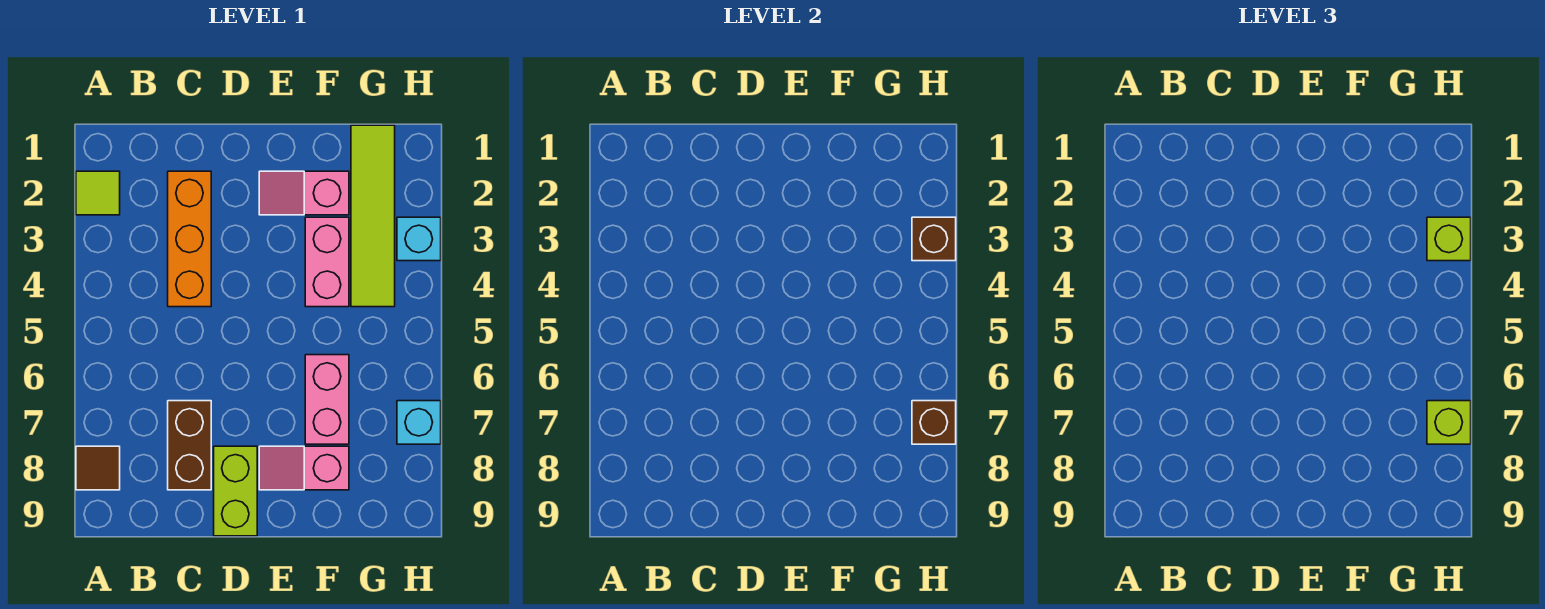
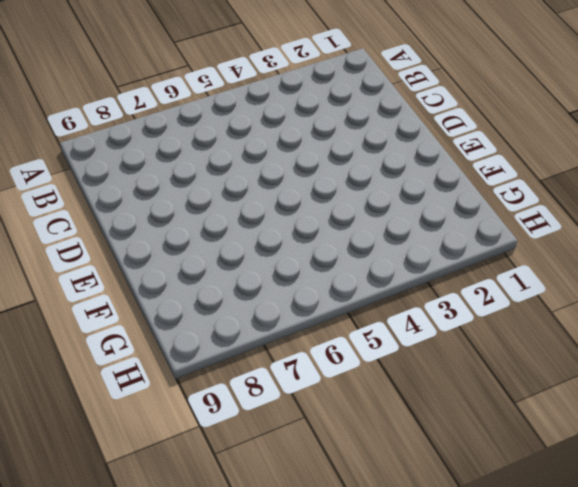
none -> lime 1x1 tile [76,171,120,215]
none -> brown 1x1 tile [76,446,120,490]
none -> orange 1x3 brick [168,171,211,307]

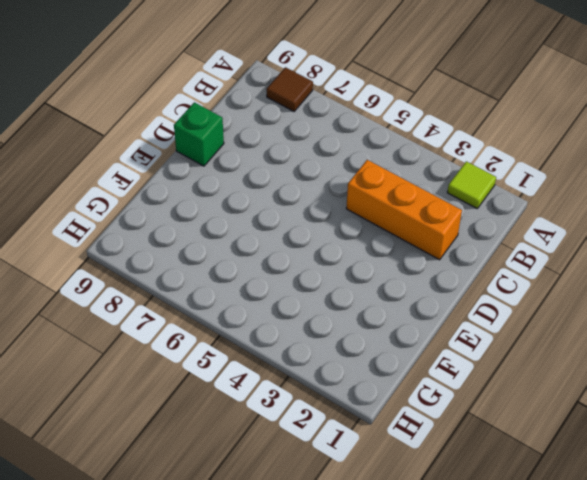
green 1x1 brick [174,102,224,166] -> lime 1x2 brick [214,446,257,536]
none -> brown 1x2 brick [168,401,211,490]
none -> pink 1x2 slope [259,171,349,215]
none -> pink 1x2 slope [259,446,349,490]

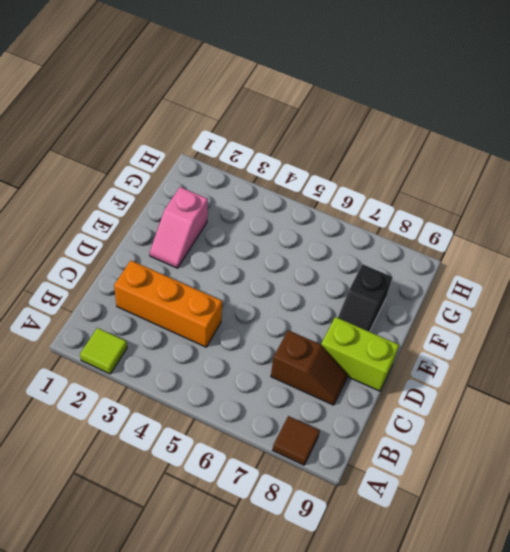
brown 1x2 slope [271,330,348,405] -> brown 1x2 brick [168,401,211,490]
black 1x2 slope [338,264,392,332] -> pink 1x2 slope [259,446,349,490]
none -> pink 1x2 brick [305,217,349,307]
none -> pink 1x2 brick [305,355,349,444]
none -> lime 1x4 tile [351,125,395,307]

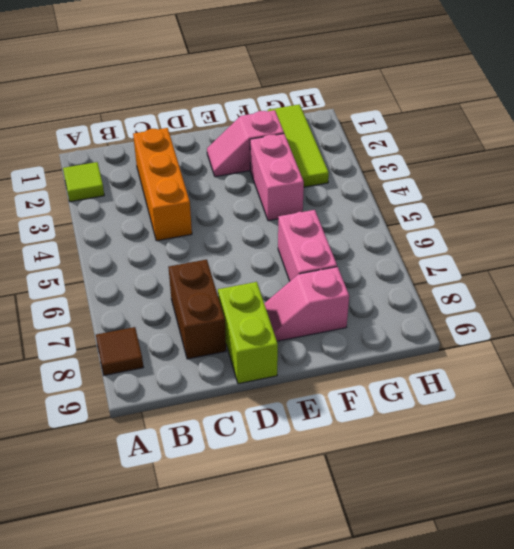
lime 1x3 tile [268,104,329,187] -> lime 1x4 tile [351,125,395,307]
none -> cyan 1x1 brick [397,217,441,261]
none -> cyan 1x1 brick [397,401,441,444]
none -> brown 1x1 brick [912,217,956,261]

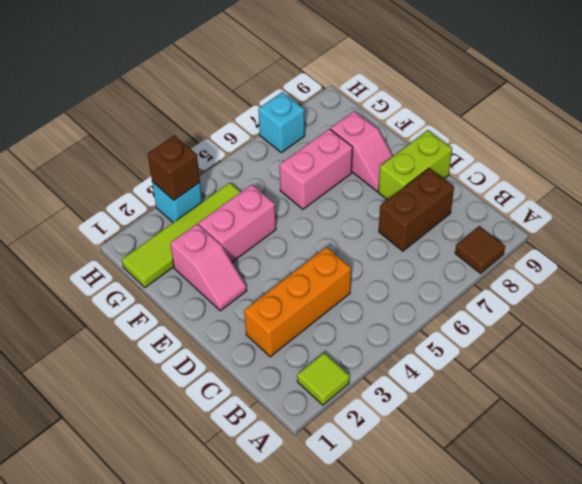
none -> brown 1x1 brick [912,401,956,444]
none -> lime 1x1 brick [1427,217,1471,261]
none -> lime 1x1 brick [1427,401,1471,444]

